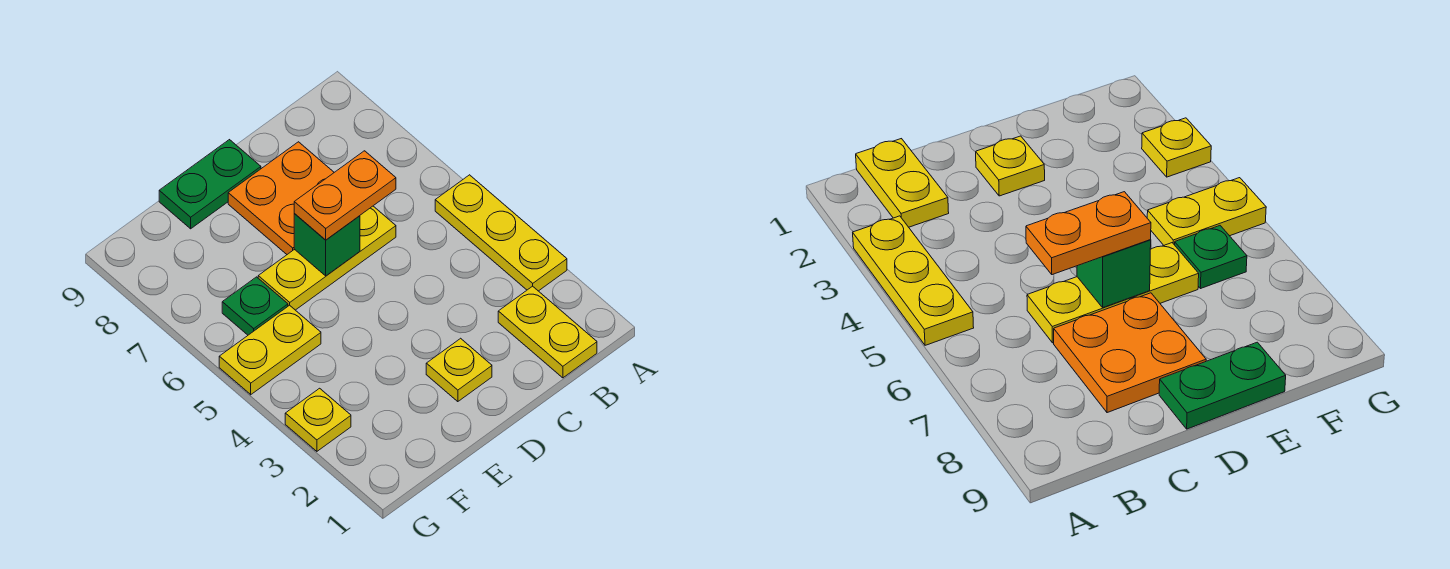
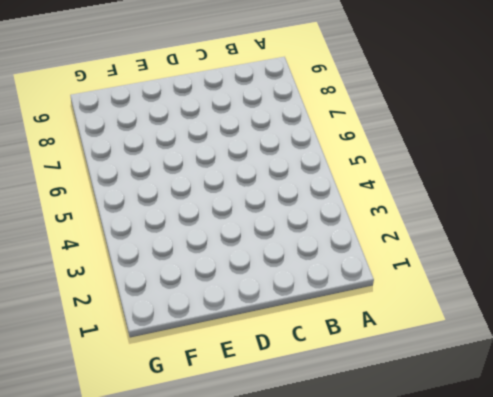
none -> yellow 1x3 plate [435,175,567,291]
none -> yellow 1x2 plate [498,286,597,378]

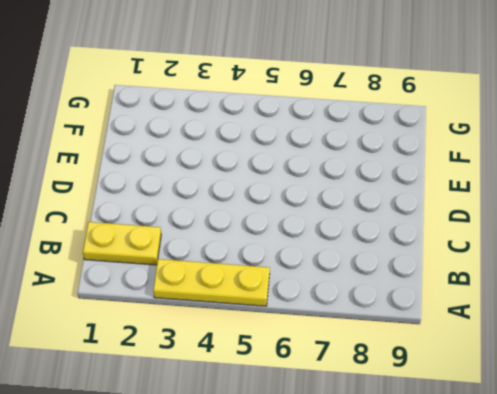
none -> yellow 1x3 plate [258,206,396,310]
none -> orange 2x2 plate [228,142,334,254]

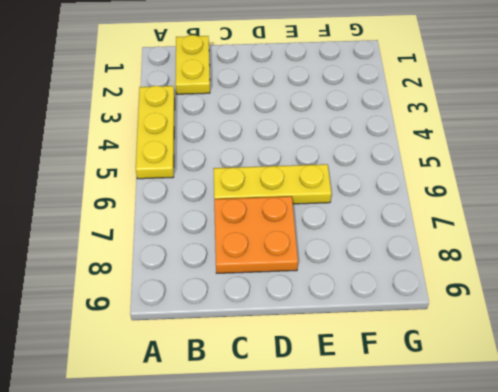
none -> yellow 1x1 plate [426,338,492,402]
none -> green 1x2 plate [159,140,261,229]

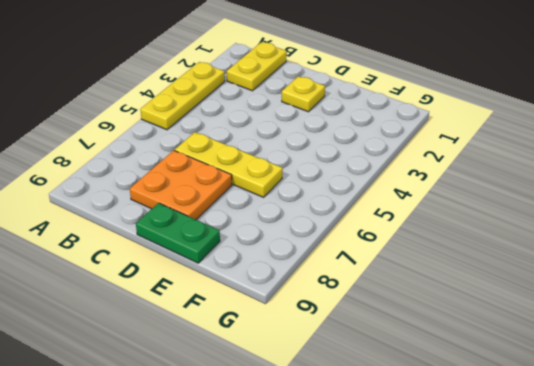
none -> yellow 1x2 plate [219,305,321,395]
none -> green 1x1 plate [222,277,288,335]

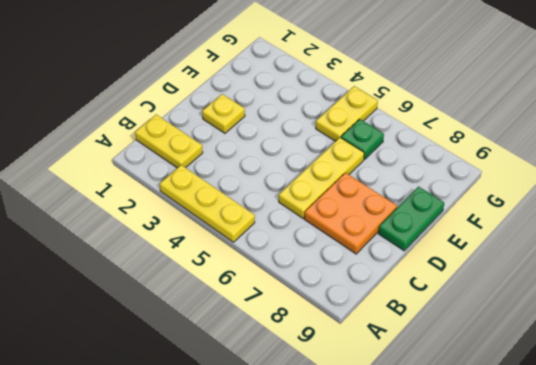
none -> yellow 1x1 plate [285,388,351,451]
none -> green 1x1 brick [294,214,360,276]

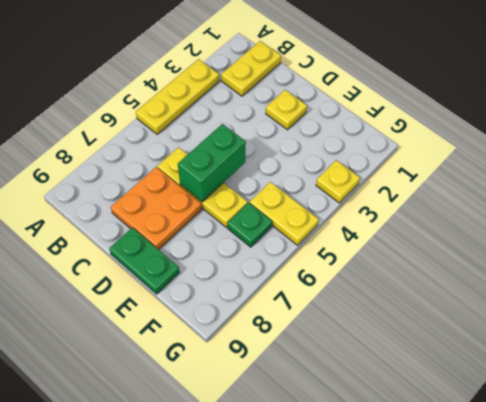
green 1x2 brick [178,124,246,202] -> green 1x1 brick [294,214,360,276]
none -> orange 1x2 plate [294,151,396,240]

